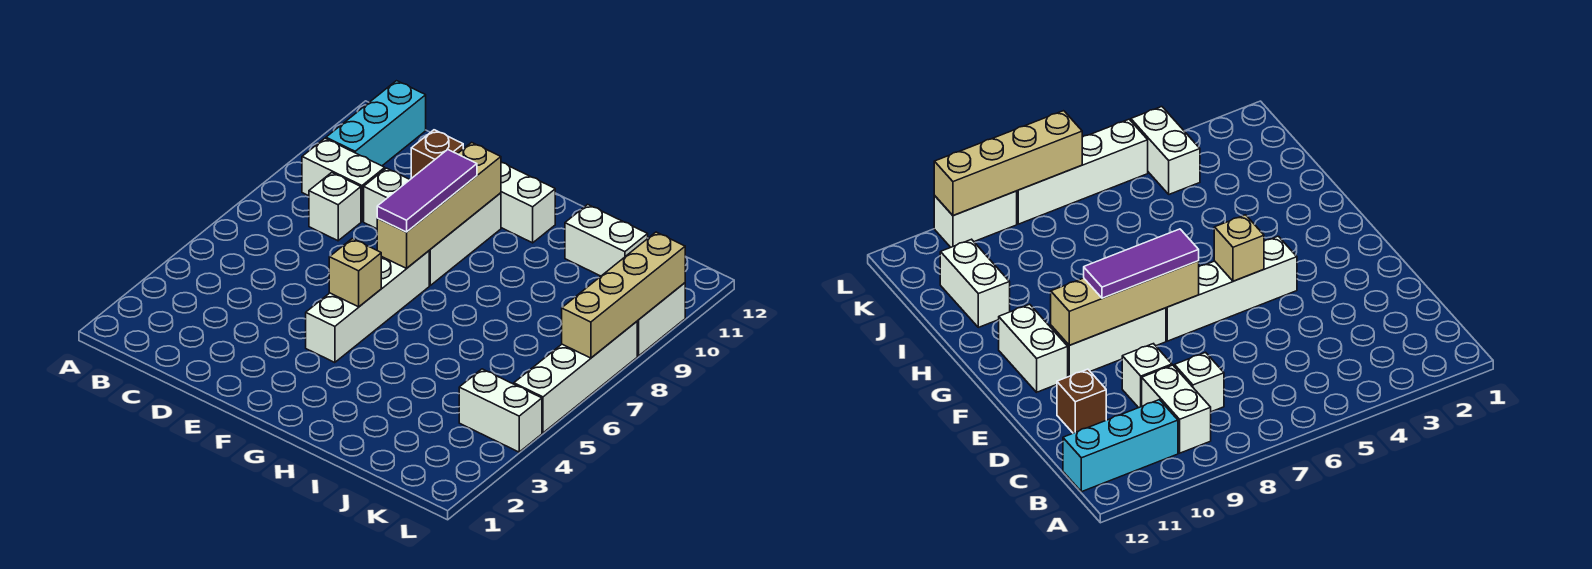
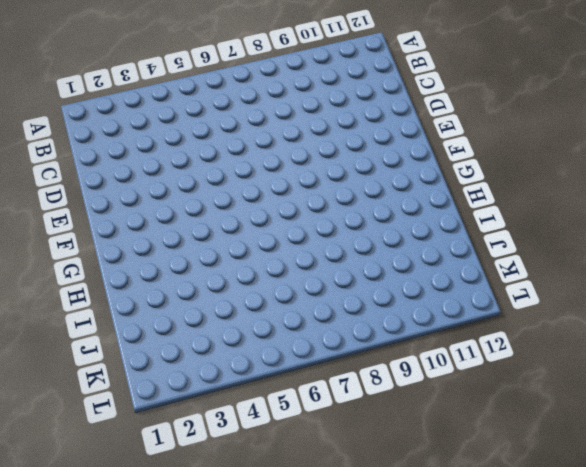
none -> white 1x2 brick [302,138,385,221]
none -> cyan 1x3 brick [326,81,426,166]
none -> white 1x1 brick [309,173,361,241]

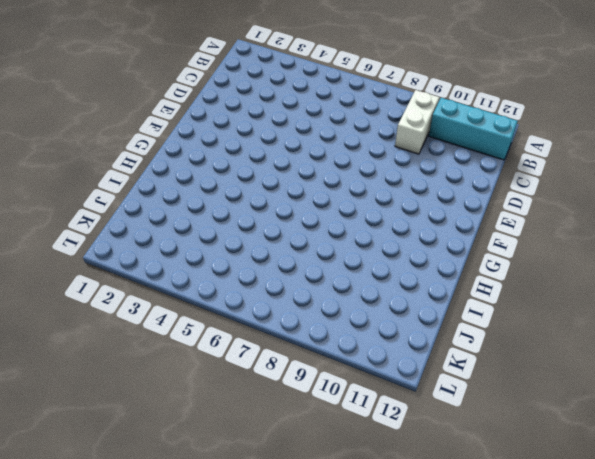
none -> white 1x1 brick [309,173,361,241]
none -> white 1x1 brick [364,168,410,229]
none -> brown 1x1 brick [411,130,463,179]

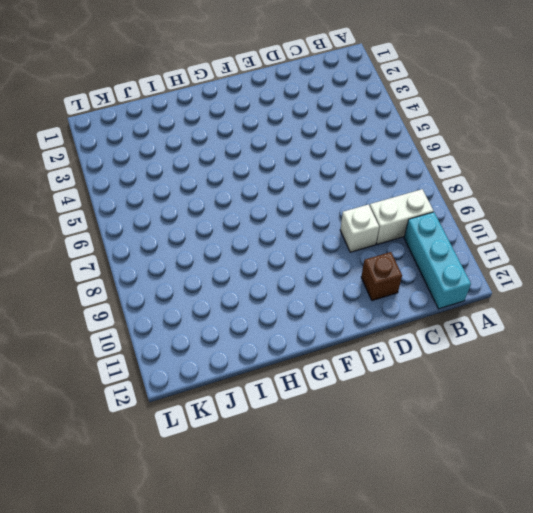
none -> white 1x1 brick [309,173,361,241]
none -> white 1x4 brick [306,251,429,363]
none -> white 1x3 brick [429,193,501,285]

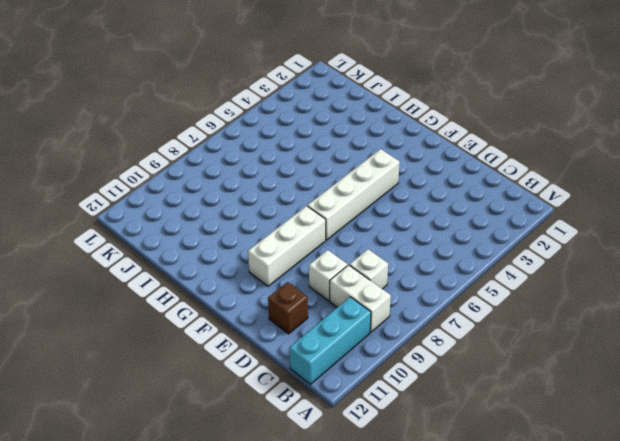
none -> white 1x2 brick [501,162,555,243]
none -> white 1x2 brick [565,204,648,276]
none -> white 1x2 brick [459,369,542,452]

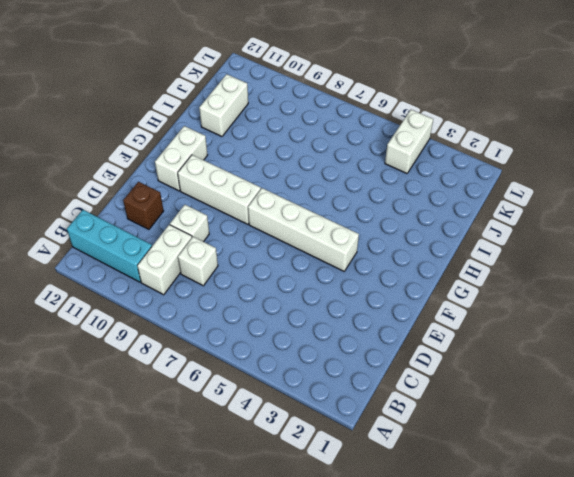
none -> white 1x4 brick [514,321,637,433]
none -> white 1x2 brick [637,283,685,356]
none -> tan 1x1 brick [329,239,381,307]

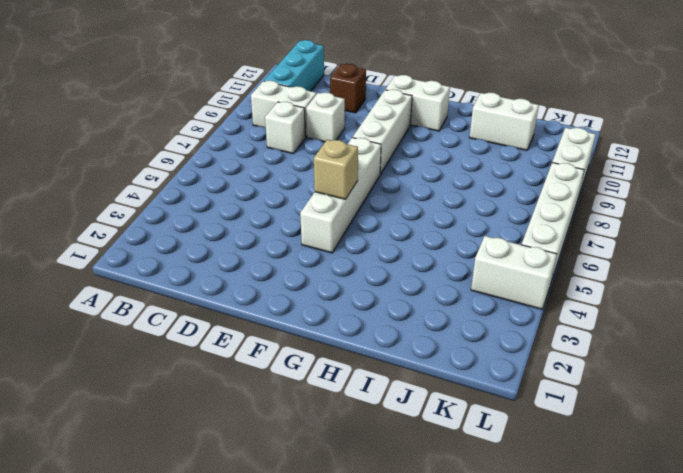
none -> tan 1x4 brick [377,142,501,268]
none -> tan 1x4 brick [562,232,685,358]
none -> purple 1x3 tile [377,150,477,232]

